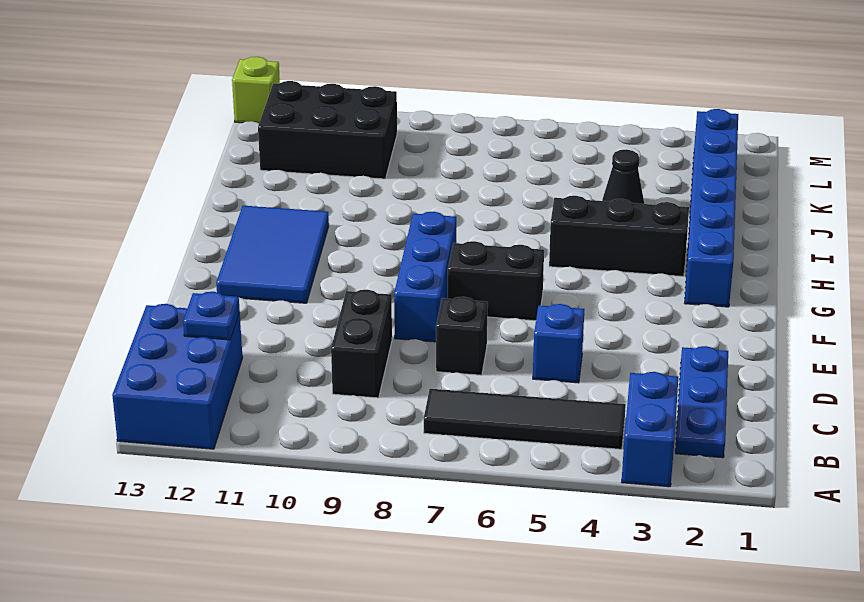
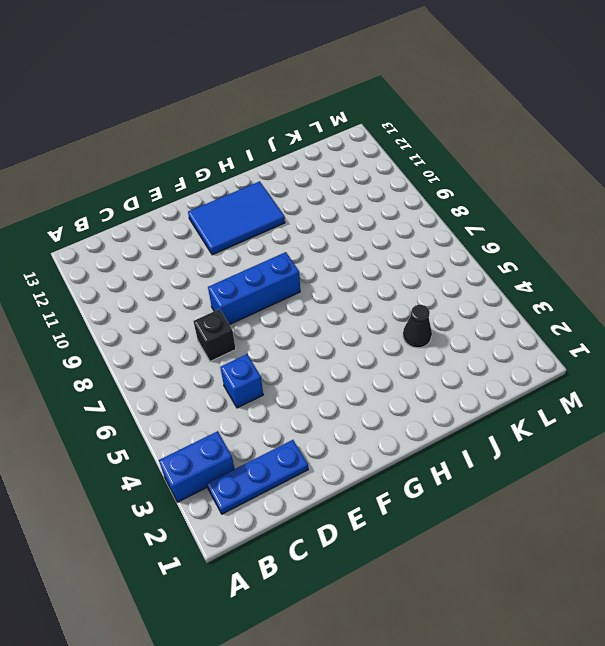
none -> blue 2x3 brick [112,304,243,449]
none -> black 1x4 tile [424,389,626,449]
none -> black 1x2 brick [331,289,392,398]

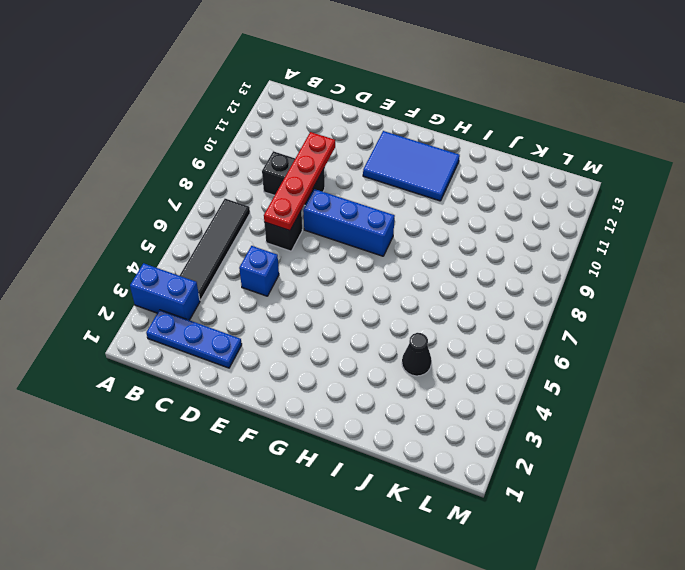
red 1x4 plate [264,132,335,231] -> none
none -> blue 2x3 brick [112,304,243,449]
none -> black 1x2 brick [448,241,544,321]
none -> blue 1x6 brick [685,109,738,307]

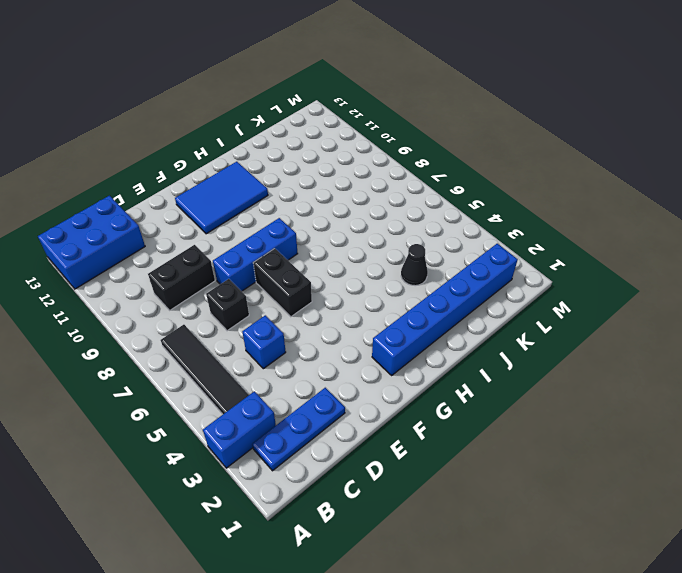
none -> black 1x3 brick [549,196,689,276]
none -> black 2x3 brick [258,81,397,179]
none -> lime 1x1 brick [232,57,280,123]

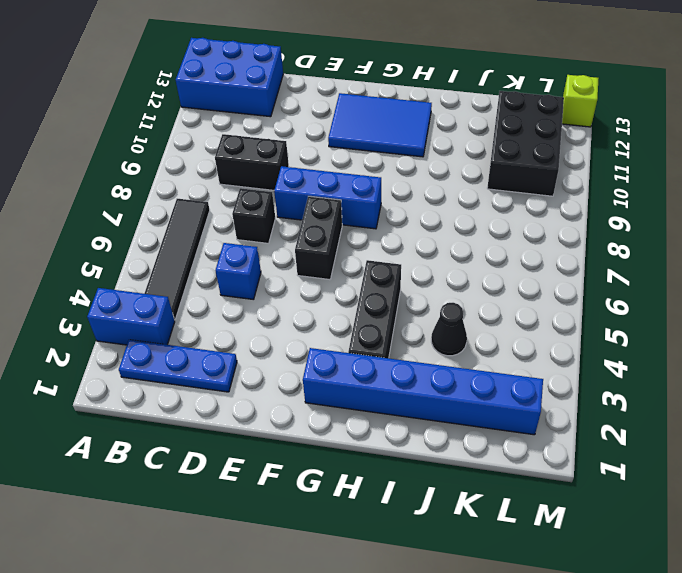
none -> blue 1x1 plate [183,292,240,340]

